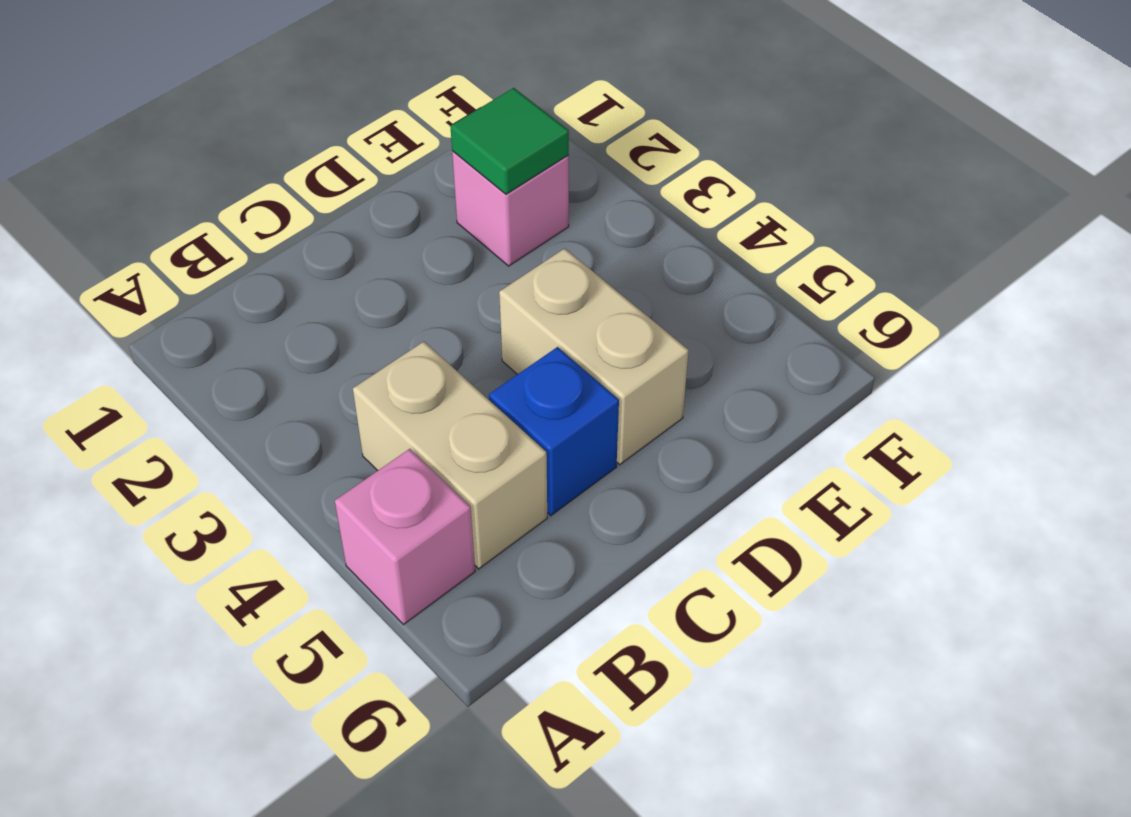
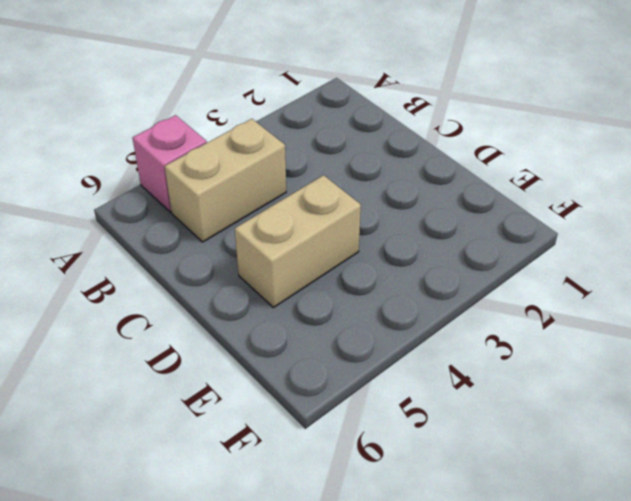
none -> blue 1x1 brick [489,347,619,516]
none -> pink 1x1 brick [452,151,569,266]

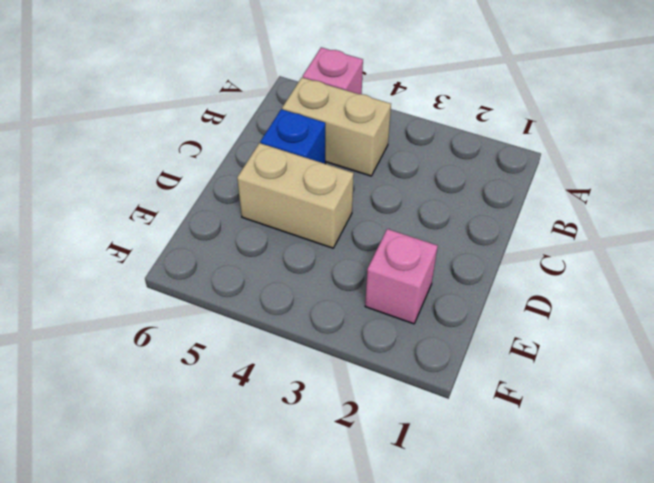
none -> green 1x1 tile [450,88,569,194]

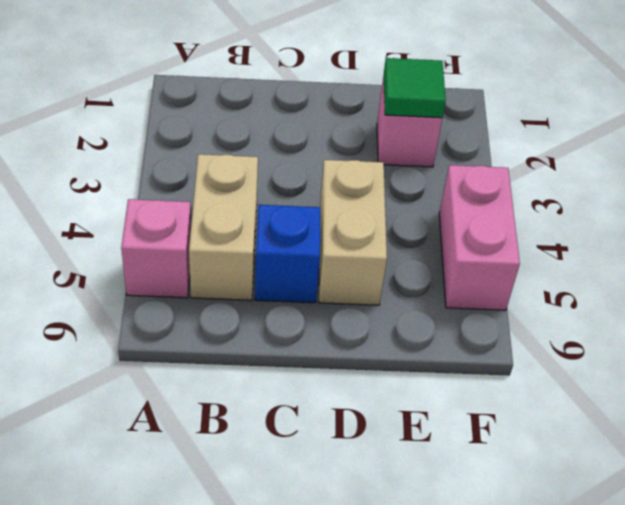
pink 1x2 brick [439,165,520,310] -> none

